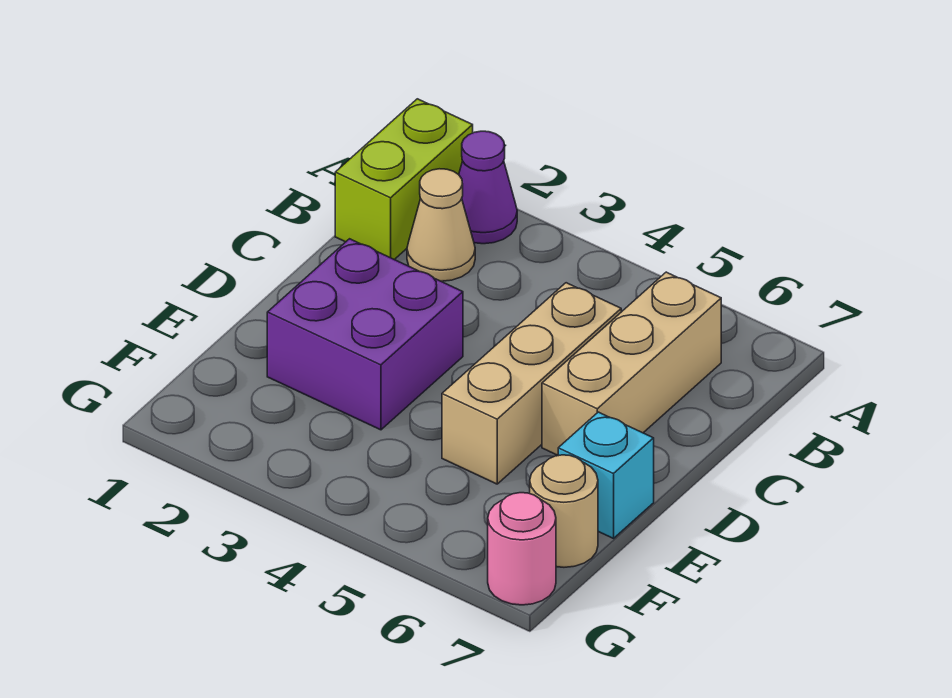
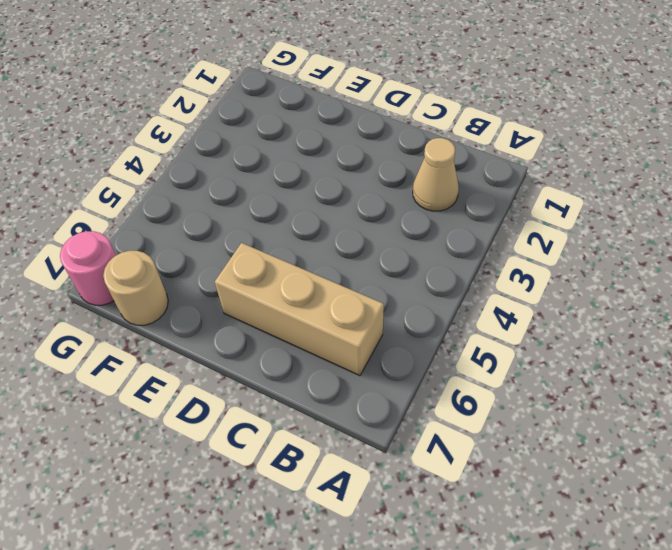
none -> lime 1x2 brick [335,99,473,260]
none -> purple 1x1 cone [459,131,517,244]

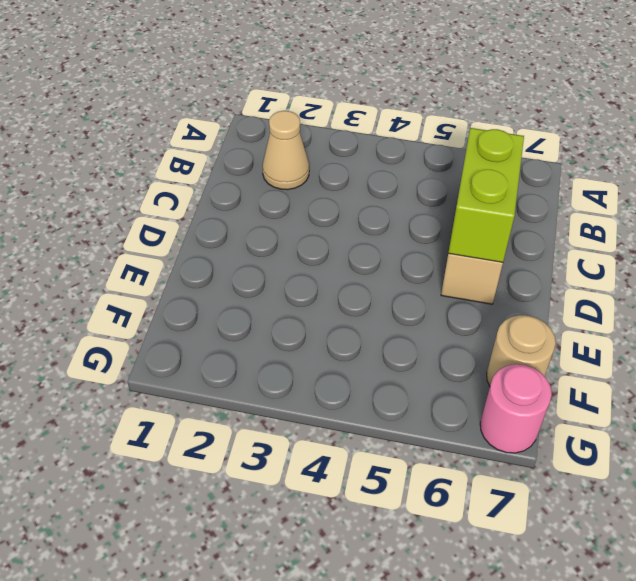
lime 1x2 brick [448,128,524,262] -> lime 1x2 brick moved to [335,99,473,260]
none -> purple 1x1 cone [459,131,517,244]
none -> tan 1x3 brick [442,283,621,484]

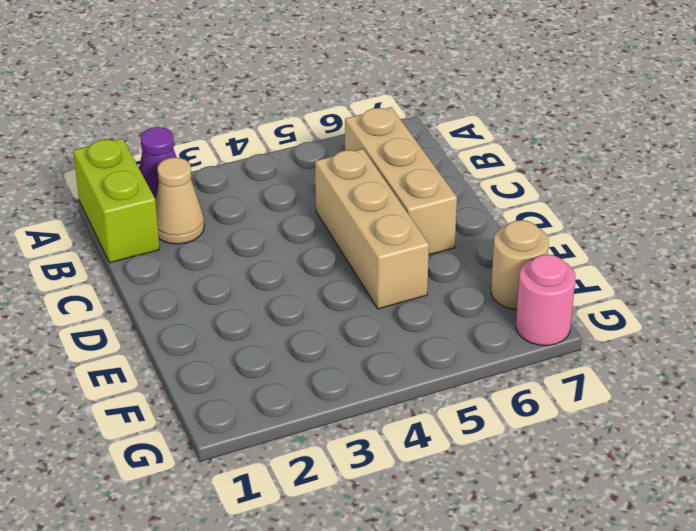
none -> purple 2x2 brick [267,239,463,430]
none -> cyan 1x1 brick [558,412,654,538]

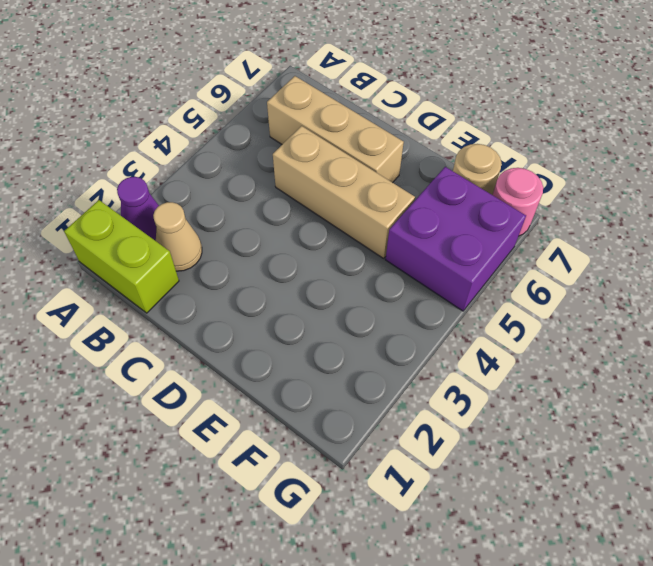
purple 2x2 brick [385,167,526,311] -> purple 2x2 brick moved to [267,239,463,430]
none -> cyan 1x1 brick [558,412,654,538]

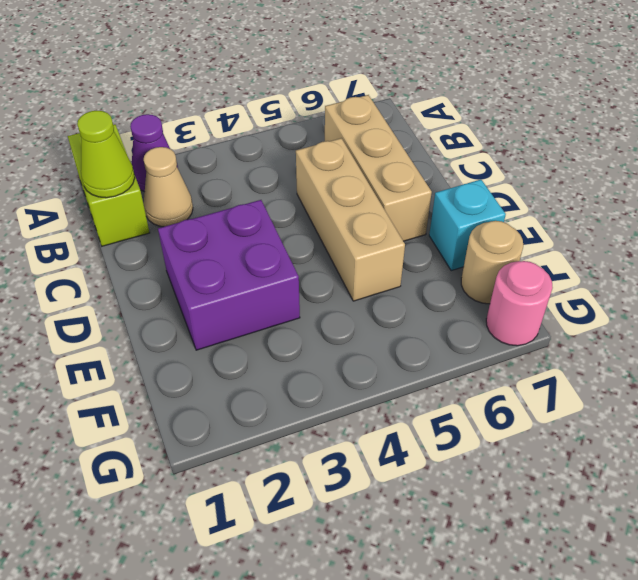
lime 1x1 cone [77,111,135,198] -> none

